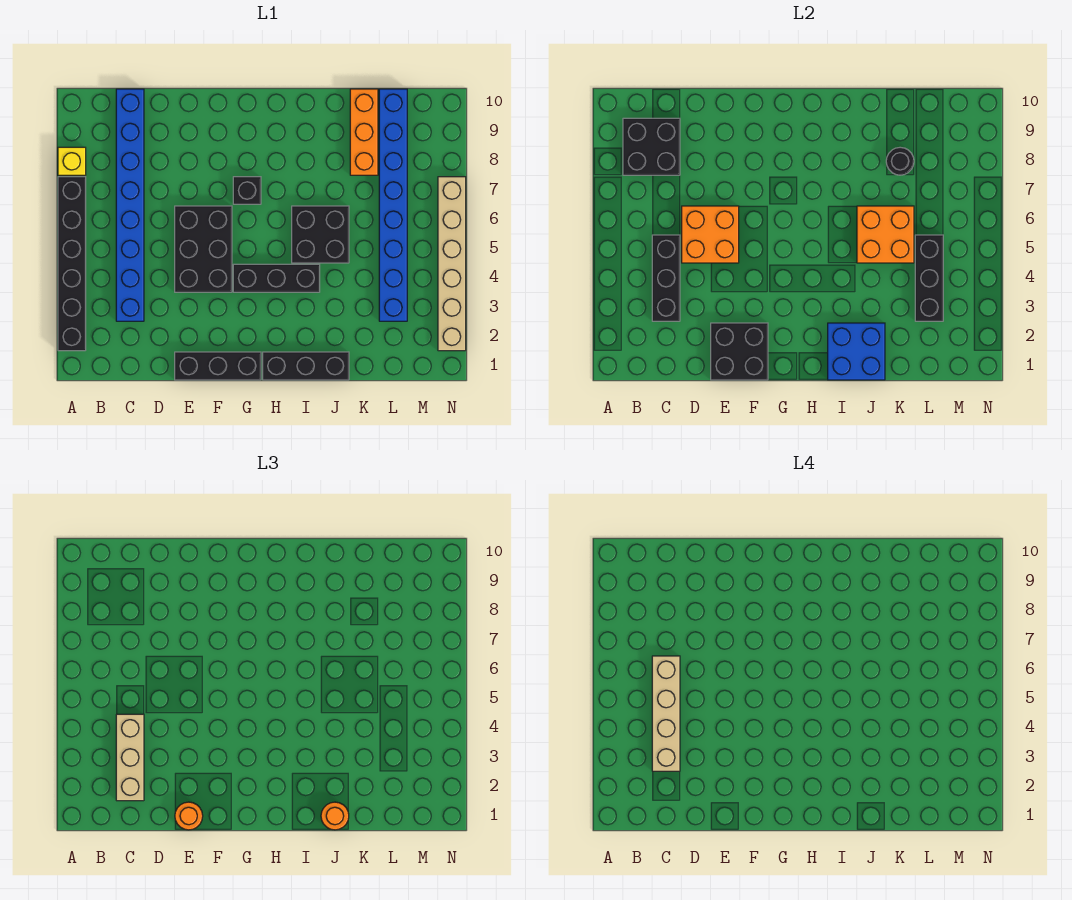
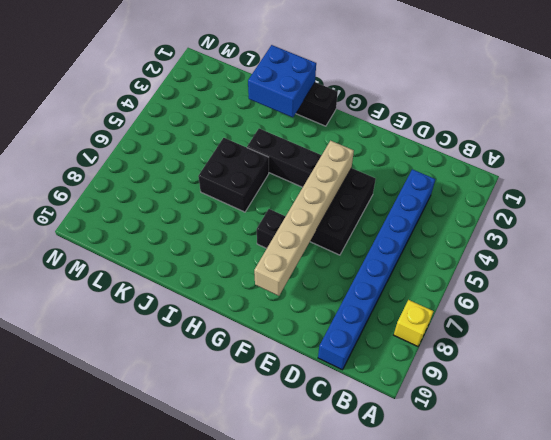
tan 1x6 brick [254,141,354,296] -> tan 1x6 brick moved to [438,177,466,351]
none -> black 1x6 brick [58,177,86,351]
none -> black 1x3 brick [175,352,261,380]
none -> orange 1x3 brick [350,89,378,175]

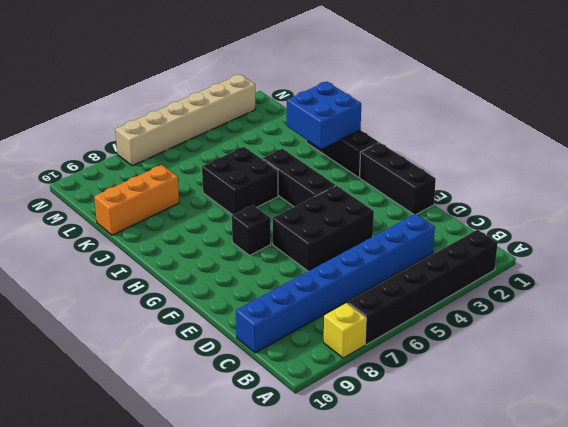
none -> blue 1x8 brick [379,89,407,321]
none -> black 2x2 brick [623,118,680,175]
none -> black 1x3 brick [652,235,680,321]

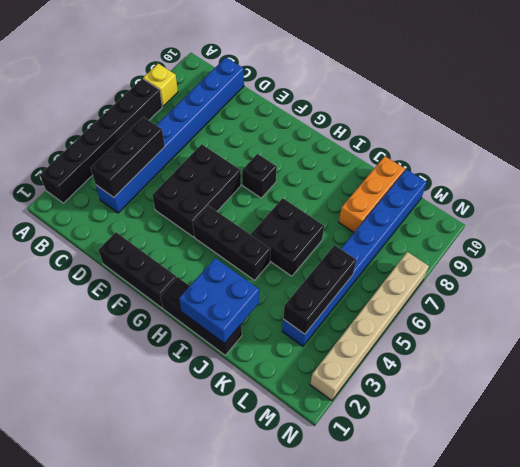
none -> black 2x2 brick [623,118,680,175]
none -> orange 2x2 brick [682,206,739,263]
none -> black 2x2 brick [711,323,768,380]

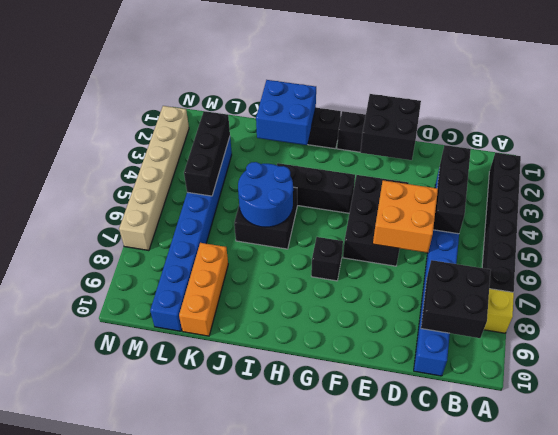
blue 2x2 round brick [238,162,293,227] -> orange 2x2 brick [857,206,914,263]
none -> black 1x1 round brick [886,147,914,175]
none -> tan 1x3 brick [116,714,144,801]
none -> orange 1x1 round brick [175,802,203,830]

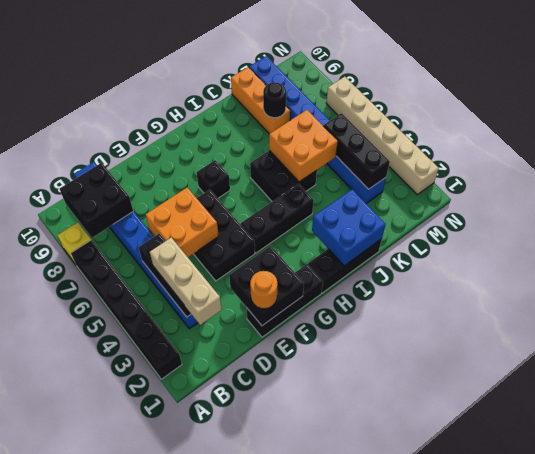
none -> orange 1x1 round brick [321,802,349,830]
none -> tan 1x4 brick [652,656,680,771]

